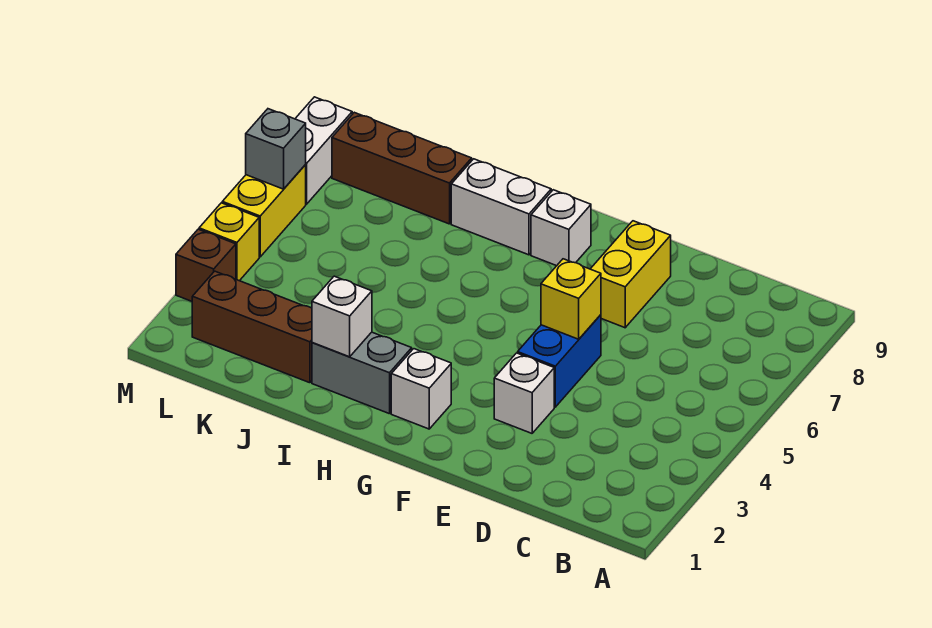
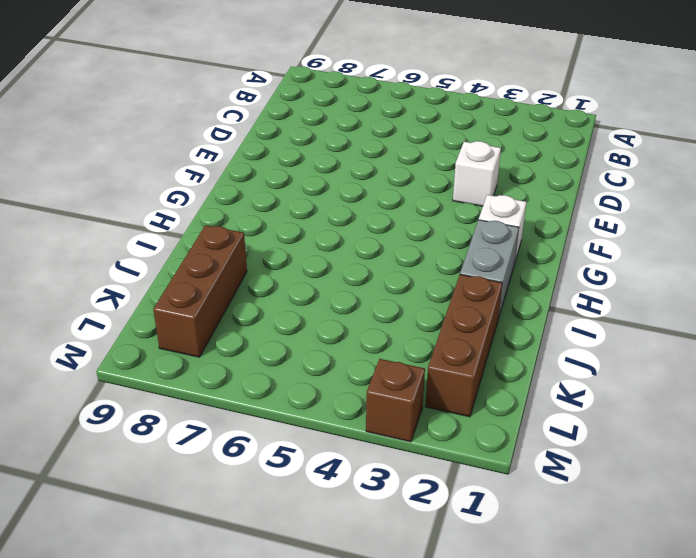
none -> blue 1x2 brick [518,315,601,407]
none -> yellow 1x2 brick [591,221,671,328]
none -> white 1x1 brick [531,190,591,266]

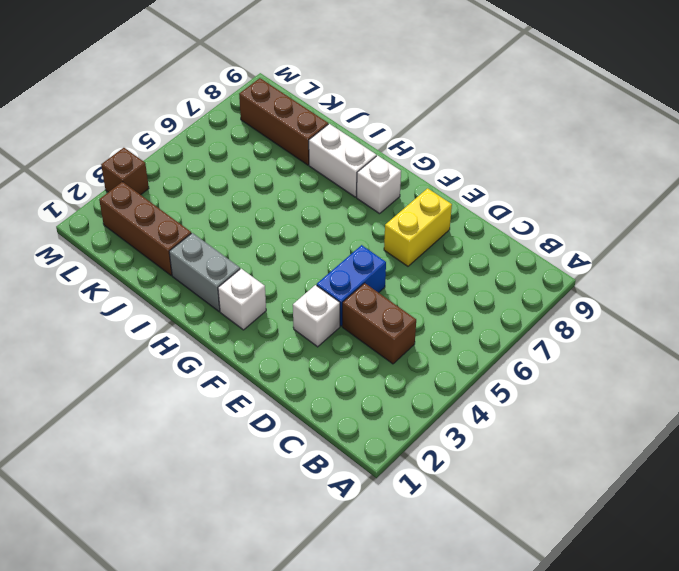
brown 1x2 brick [342,283,416,364] -> none
none -> yellow 1x1 brick [199,203,259,281]
none -> yellow 1x2 brick [222,165,306,257]
none -> white 1x2 brick [295,97,352,204]

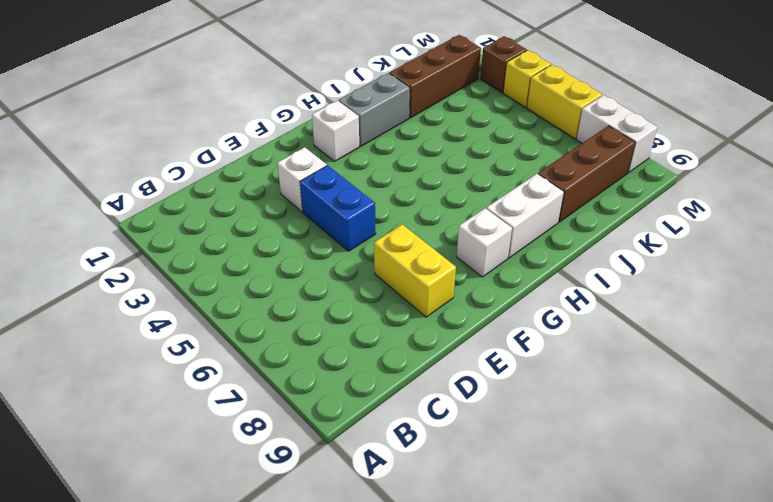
none -> yellow 1x1 brick [541,259,601,339]
none -> white 1x1 brick [312,276,372,357]
none -> grey 1x1 brick [246,109,306,189]

